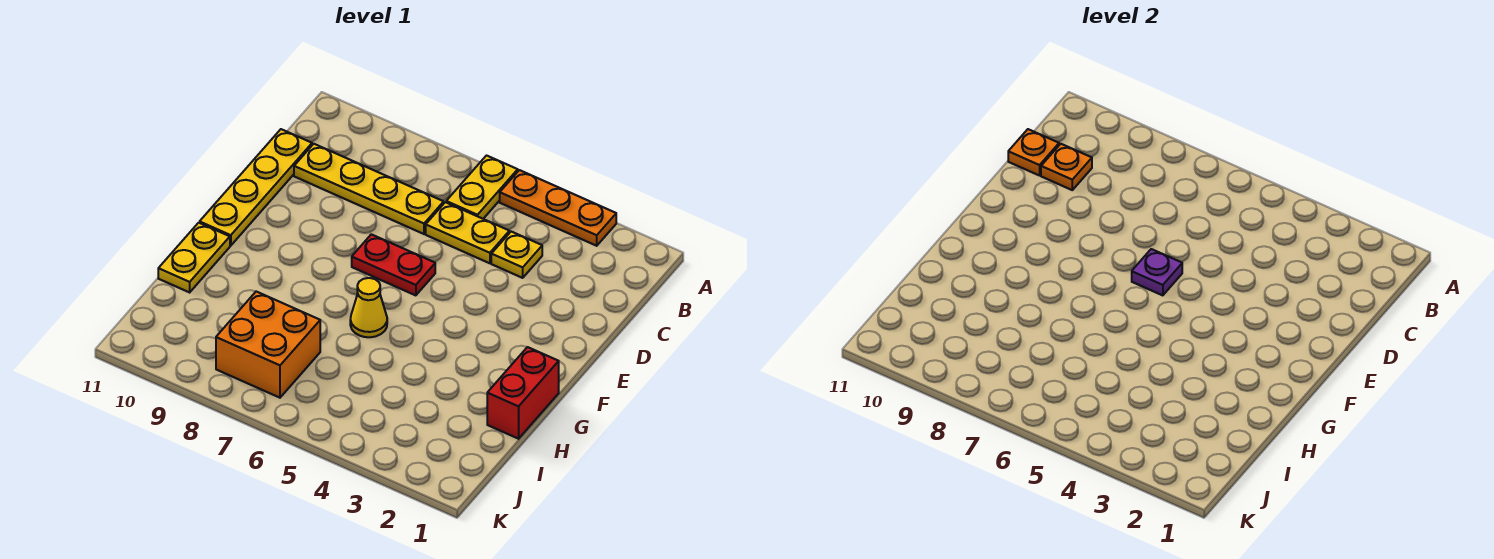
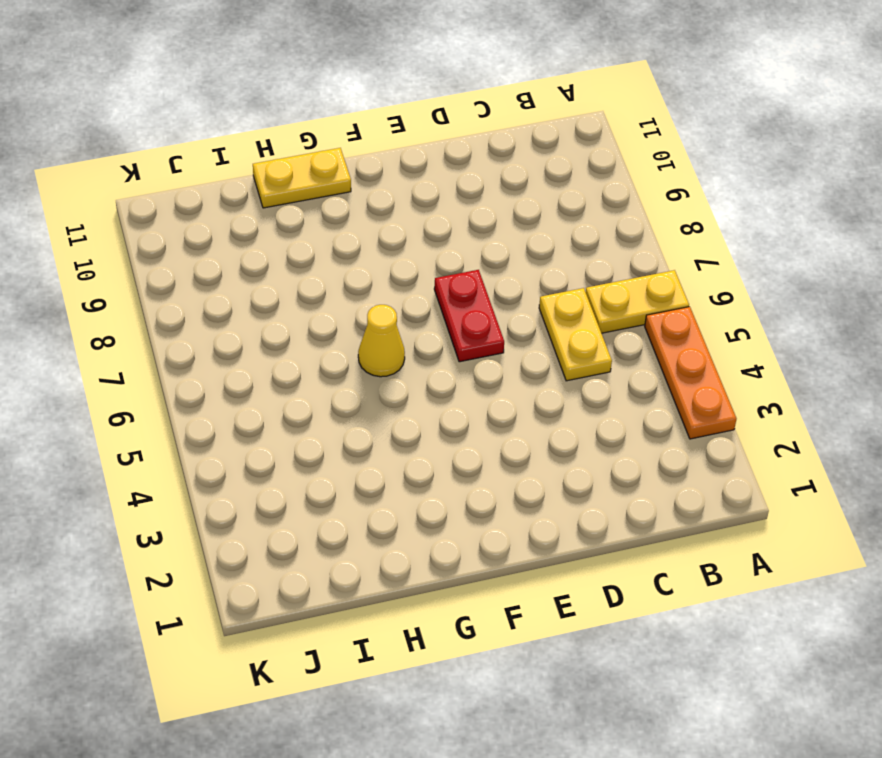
none -> yellow 1x1 plate [491,232,542,278]
none -> yellow 1x4 plate [294,144,444,234]
none -> yellow 1x4 plate [200,129,312,246]

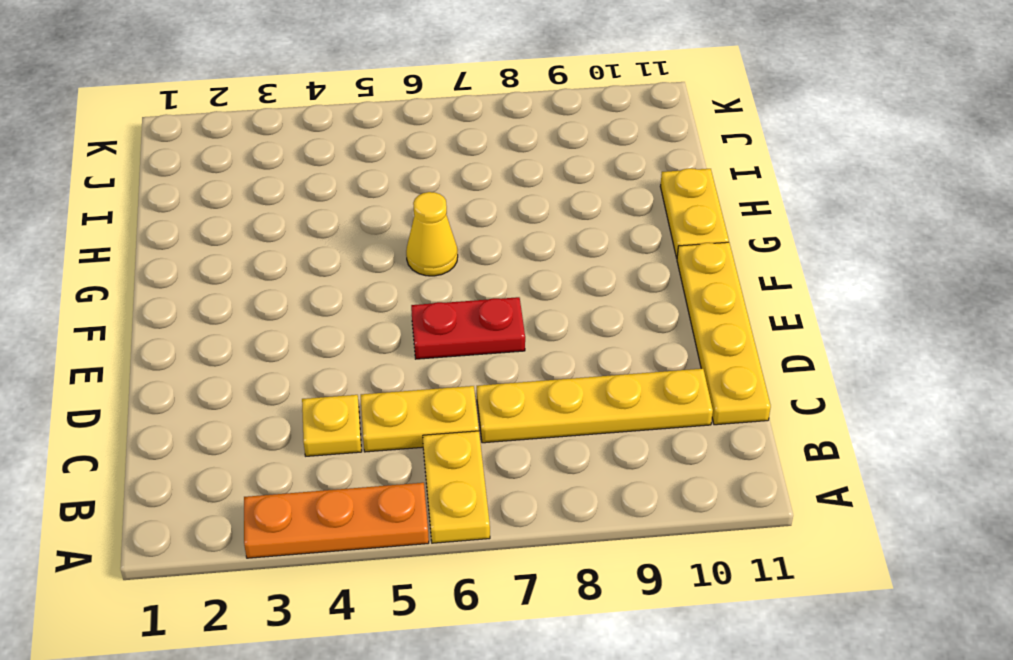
none -> red 1x2 brick [487,347,559,439]
none -> orange 2x2 brick [216,292,320,398]
none -> orange 1x1 plate [1041,144,1092,190]

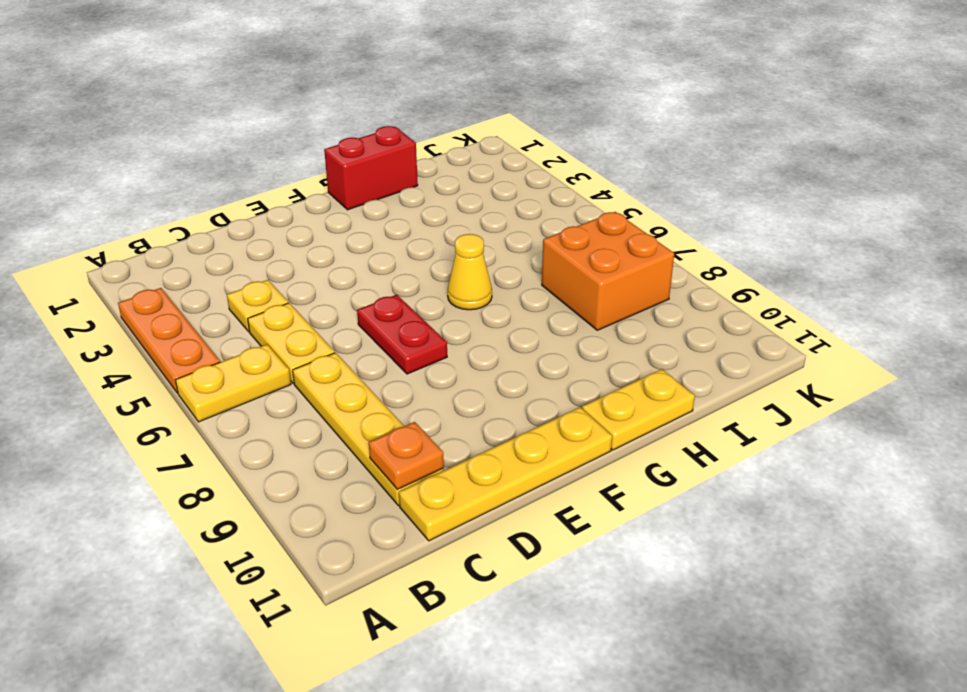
none -> orange 1x1 plate [1008,129,1059,176]
none -> purple 1x1 plate [1132,249,1182,295]

